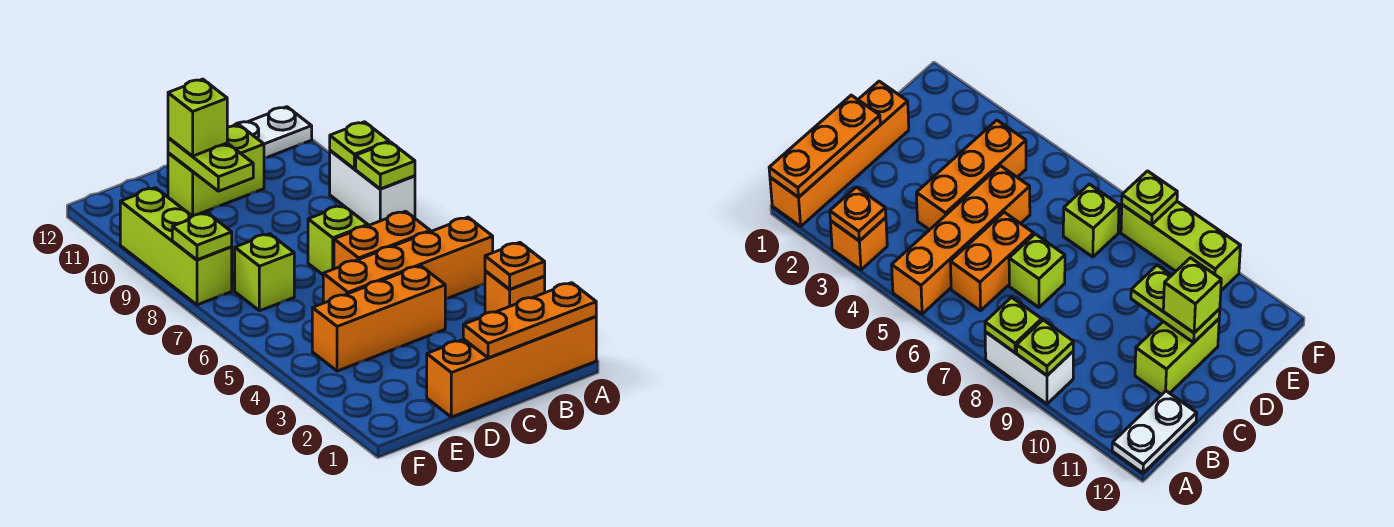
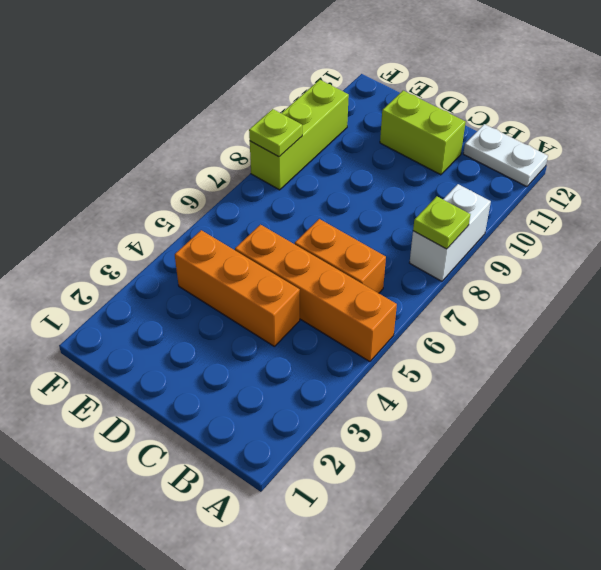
none -> orange 1x4 brick [427,317,596,417]
none -> orange 1x1 brick [485,271,545,313]
none -> lime 1x1 brick [308,206,368,275]

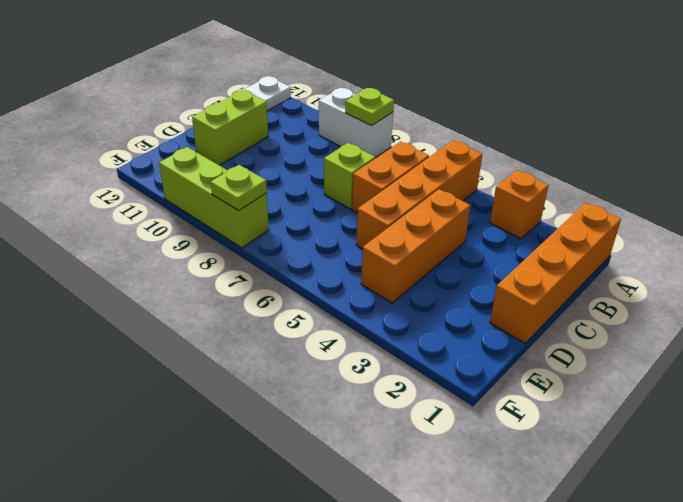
none -> lime 1x1 brick [235,234,294,311]
none -> orange 1x3 plate [463,283,596,358]
none -> orange 1x1 plate [485,242,545,289]

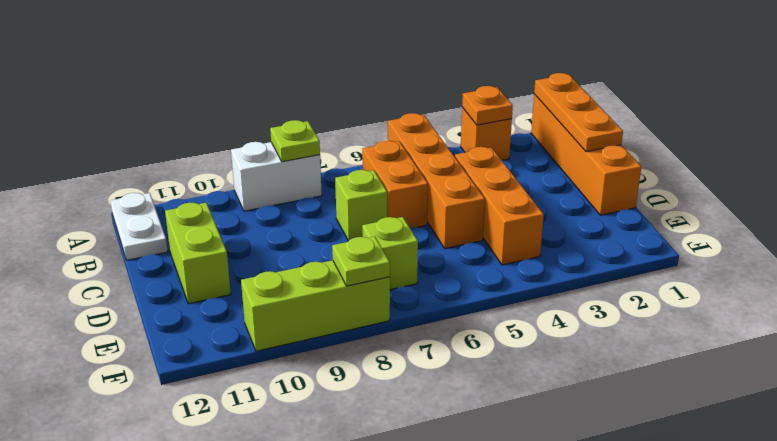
none -> lime 1x1 plate [330,122,389,169]
none -> lime 1x2 plate [168,138,253,191]
none -> lime 1x1 brick [168,79,227,156]

